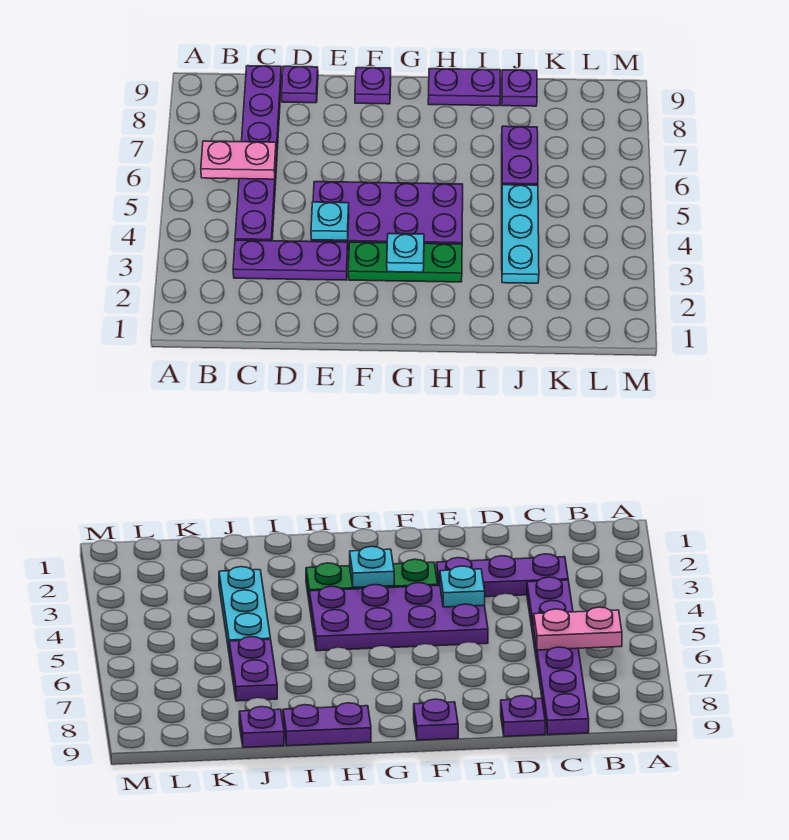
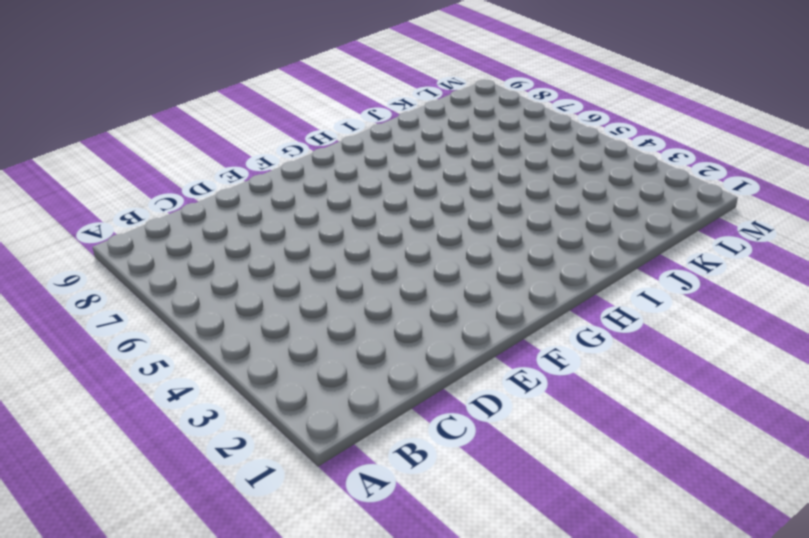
none -> purple 1x3 plate [233,240,348,280]
none -> purple 1x6 plate [235,66,282,241]
none -> purple 1x1 plate [282,66,318,103]

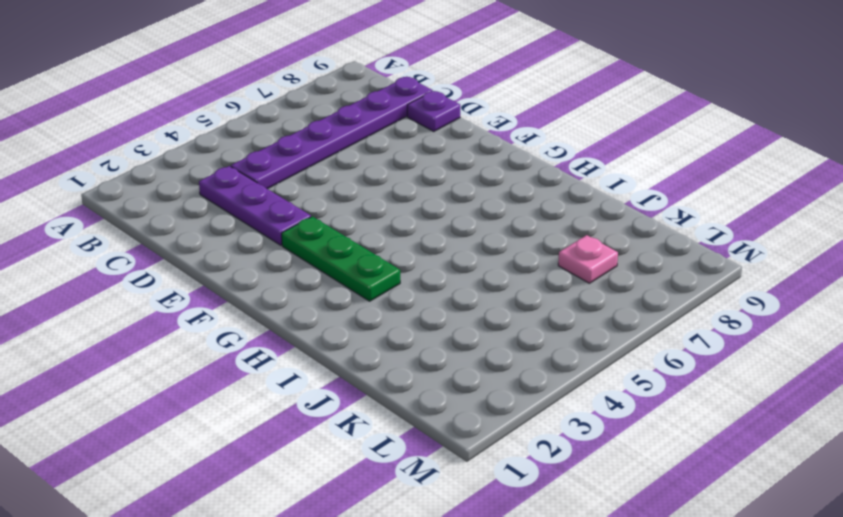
pink 1x1 plate [558,235,618,283] -> none
none -> purple 2x4 plate [311,182,463,250]
none -> purple 1x1 plate [355,68,391,104]
none -> purple 1x2 plate [428,69,500,106]

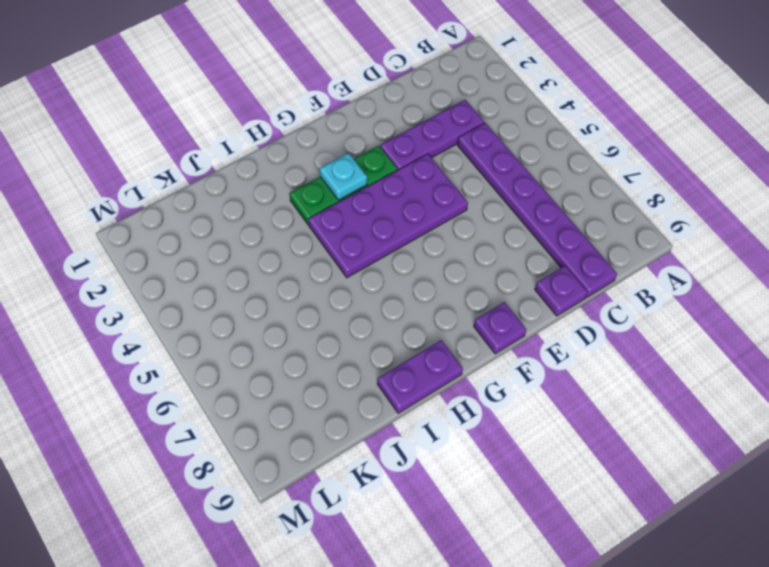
none -> cyan 1x3 plate [502,185,539,283]
none -> purple 1x2 plate [502,126,538,185]
none -> purple 1x1 plate [502,70,537,106]

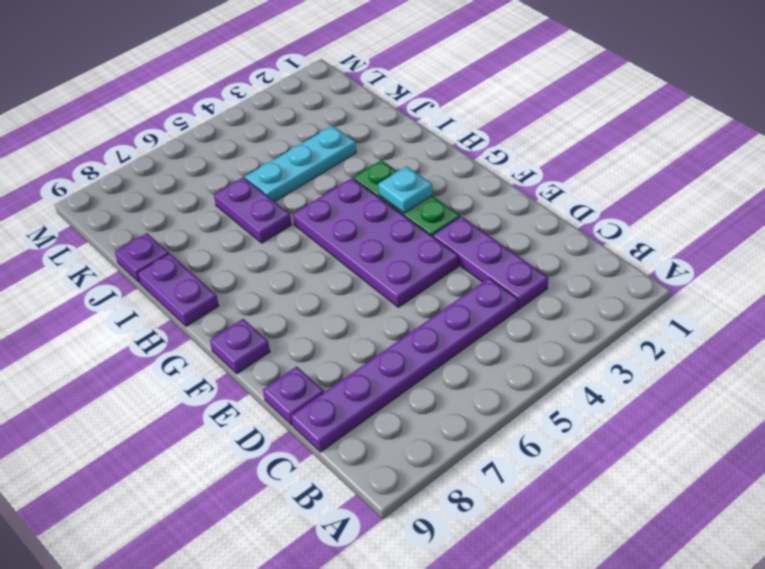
purple 1x2 plate [214,177,292,243] -> purple 1x2 plate turned to [502,126,538,185]
none -> pink 1x2 plate [201,141,276,179]
none -> cyan 1x1 plate [311,202,349,240]

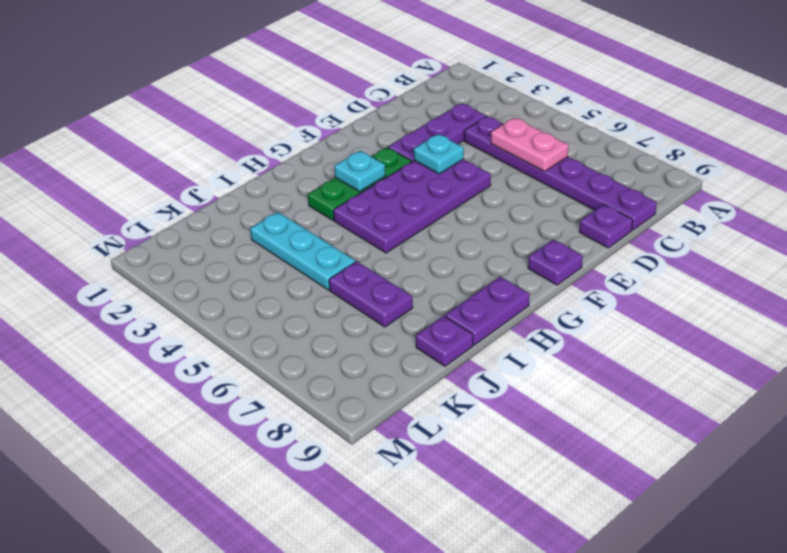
pink 1x2 plate [491,118,568,172] -> pink 1x2 plate turned to [201,141,276,179]

